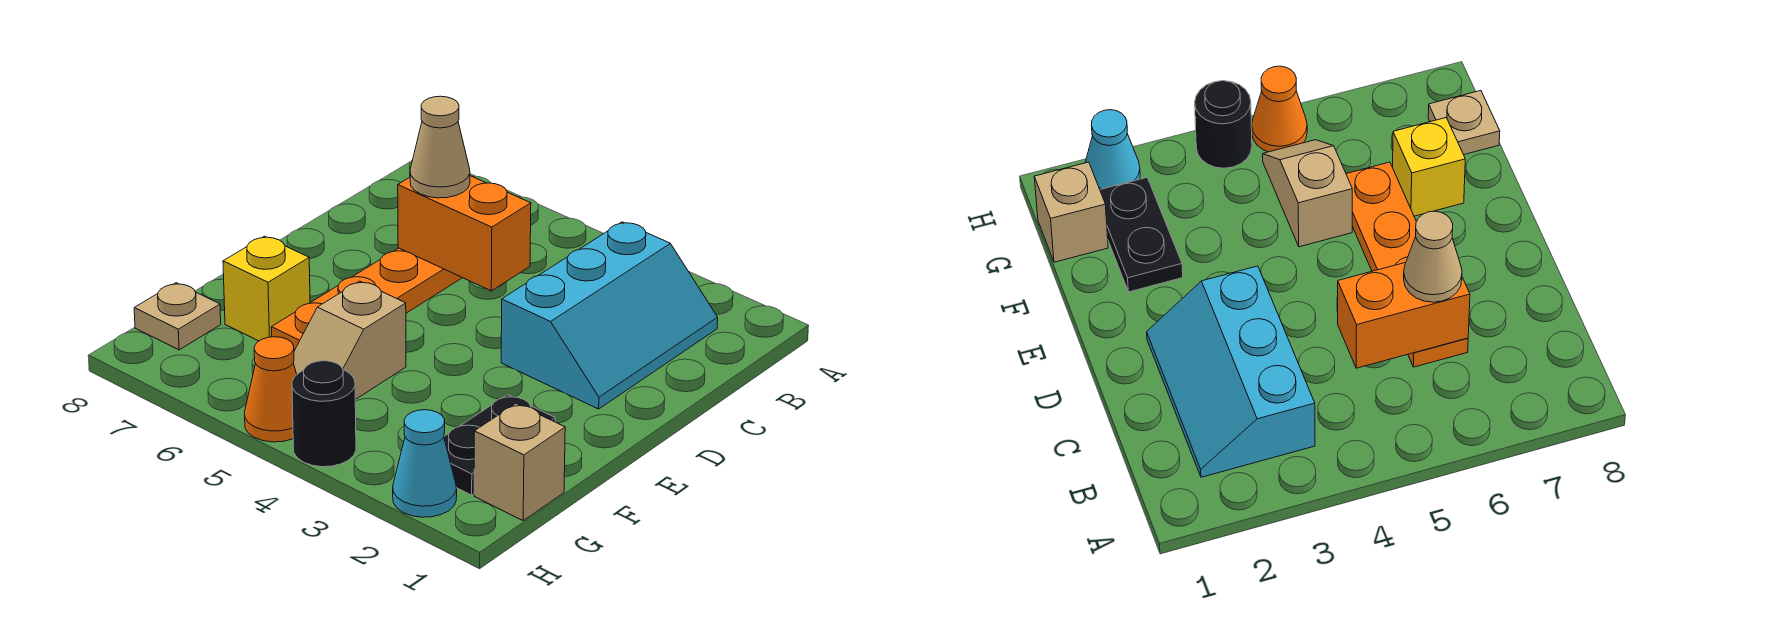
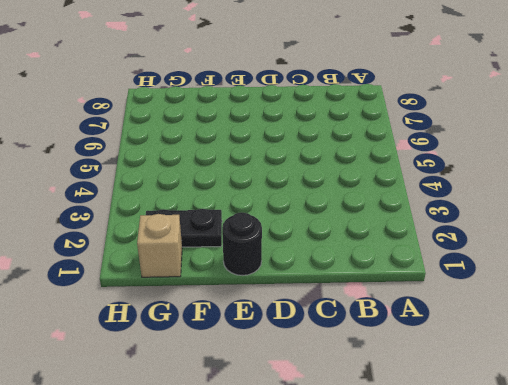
black 1x1 round brick [222,212,262,275] -> black 1x1 round brick moved to [292,361,356,467]
none -> cyan 2x3 slope [501,222,718,409]
none -> orange 1x4 plate [271,248,462,351]
none -> tan 1x2 slope [293,281,406,400]

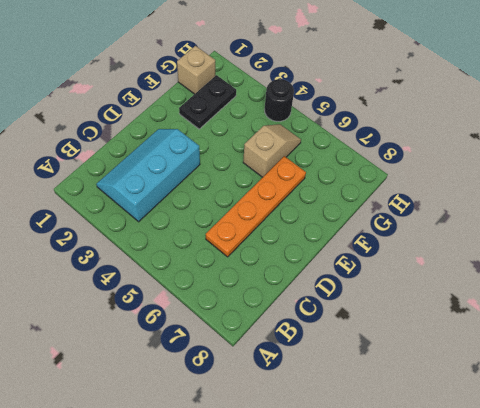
none -> yellow 1x1 brick [223,236,310,341]
none -> tan 1x1 plate [134,283,221,350]
none -> cyan 1x1 cone [393,410,457,517]

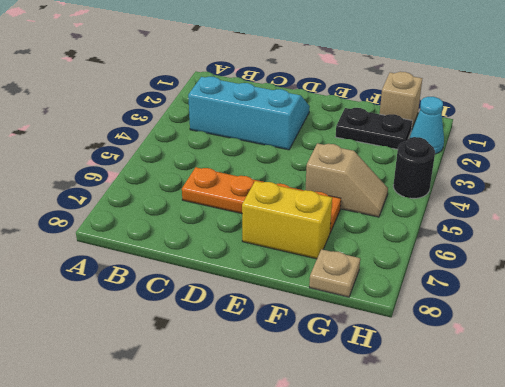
yellow 1x2 brick [242,181,332,259] -> yellow 1x1 brick [223,236,310,341]
none -> orange 1x1 cone [245,337,297,442]
none -> orange 1x2 brick [398,176,531,291]
none -> tan 1x1 cone [410,96,470,198]

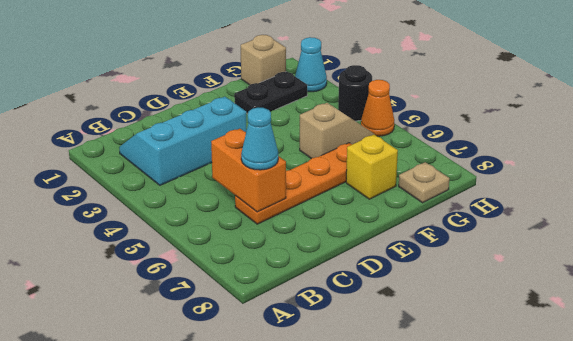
cyan 1x1 cone [241,108,278,170] -> tan 1x1 cone [410,96,470,198]

